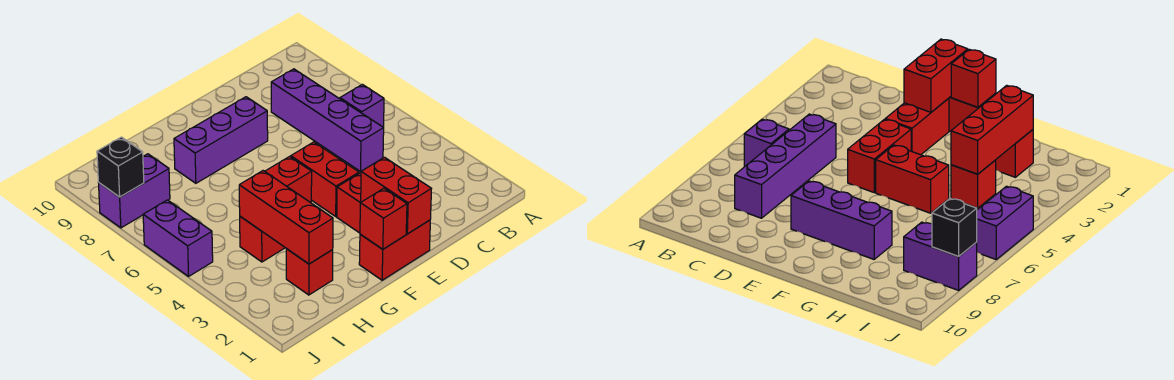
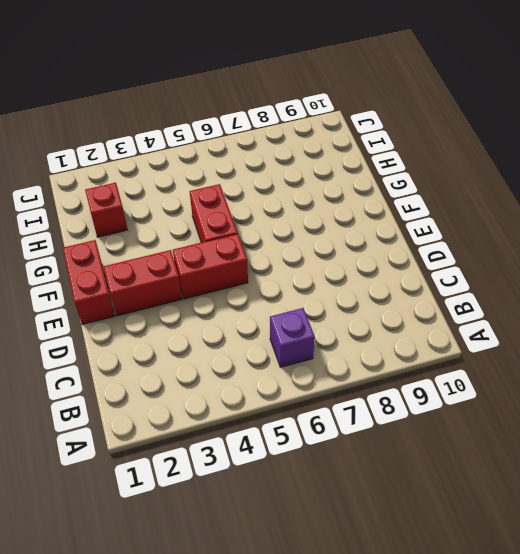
none -> purple 1x4 brick [271,69,384,171]
none -> purple 1x3 brick [174,97,268,183]
none -> red 1x1 brick [240,217,285,262]

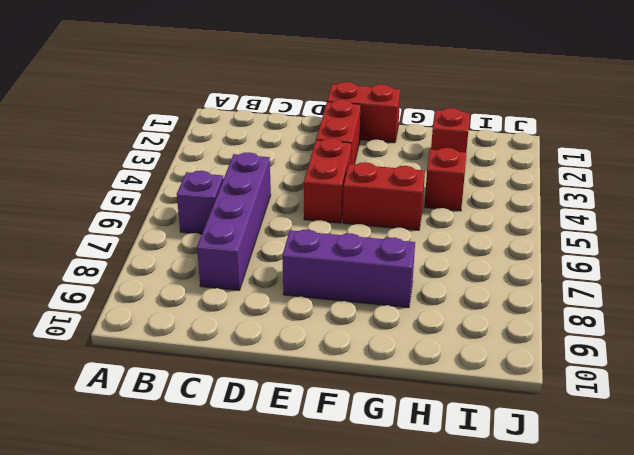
none -> purple 1x2 brick [99,154,170,228]
none -> purple 1x2 brick [143,200,213,276]
none -> red 1x2 brick [361,157,431,234]

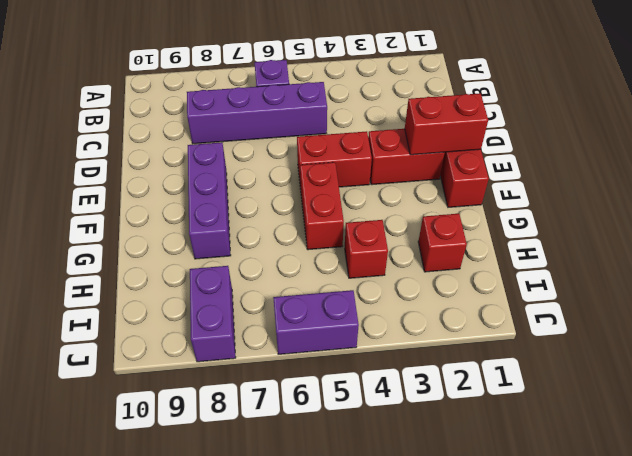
none -> red 1x1 brick [360,188,407,249]
none -> red 1x3 brick [239,171,333,264]
none -> black 1x1 brick [97,137,144,197]

